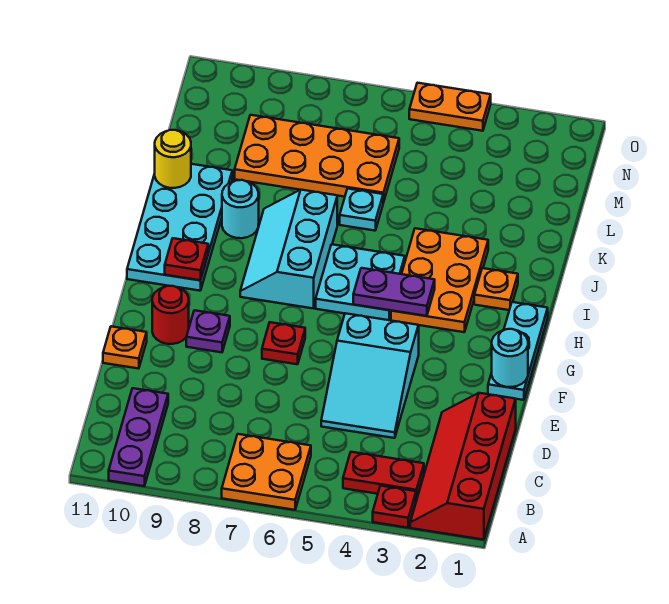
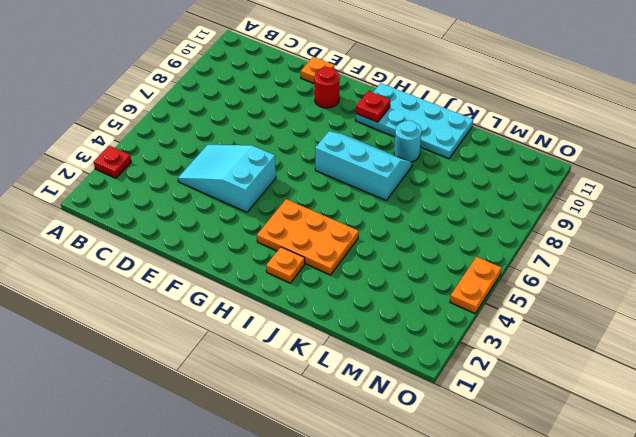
none -> red 2x4 slope [410,393,516,540]
none -> orange 2x2 plate [222,434,311,510]
none -> purple 1x3 plate [109,388,168,486]

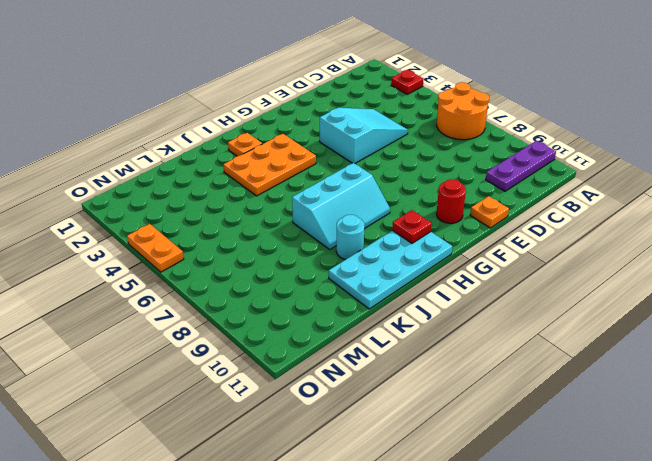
orange 2x2 round brick [437,82,489,140] -> orange 2x2 plate [222,434,311,510]
none -> red 2x4 slope [410,393,516,540]
none -> red 1x2 plate [343,452,424,500]
none -> cyan 1x3 plate [488,302,548,400]

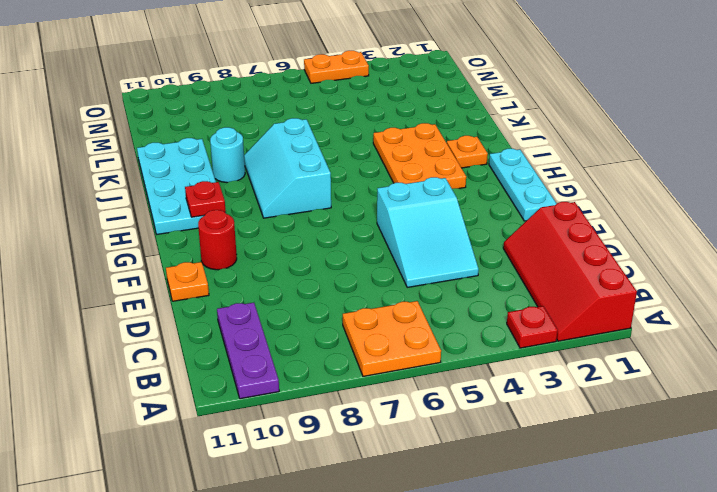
none -> red 1x2 plate [343,452,424,500]
none -> red 1x1 plate [262,322,305,364]
none -> purple 1x1 plate [186,310,230,352]

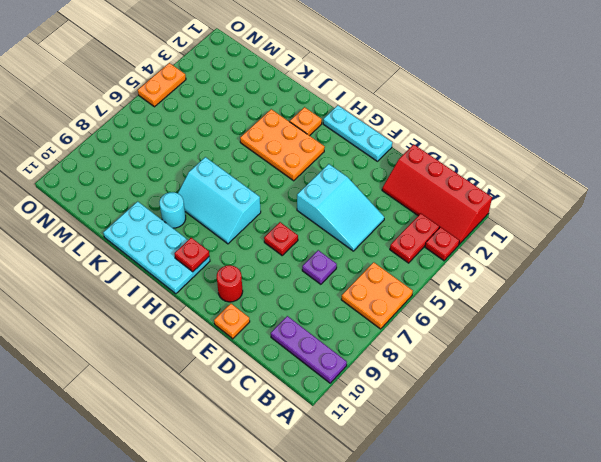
purple 1x1 plate [302,250,337,284] -> purple 1x1 plate moved to [186,310,230,352]
none -> cyan 2x2 plate [316,244,405,320]
none -> cyan 1x1 plate [340,189,383,231]
none -> orange 2x4 plate [235,115,399,202]

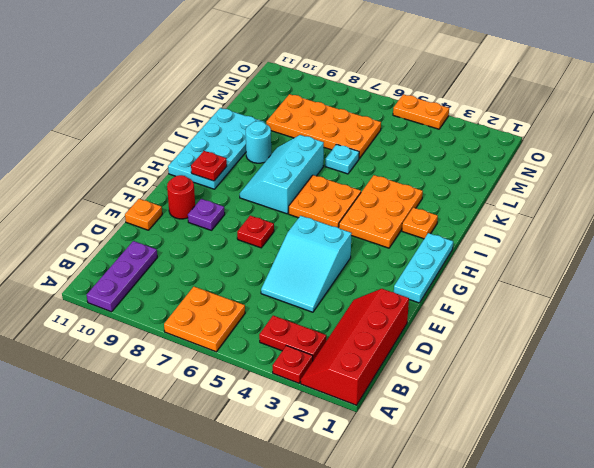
orange 2x2 plate [289,175,361,228] -> cyan 2x2 plate [316,244,405,320]
none -> cyan 1x1 round brick [491,329,528,387]
none -> purple 1x2 plate [353,268,435,316]
none -> yellow 1x1 round brick [155,130,191,188]

